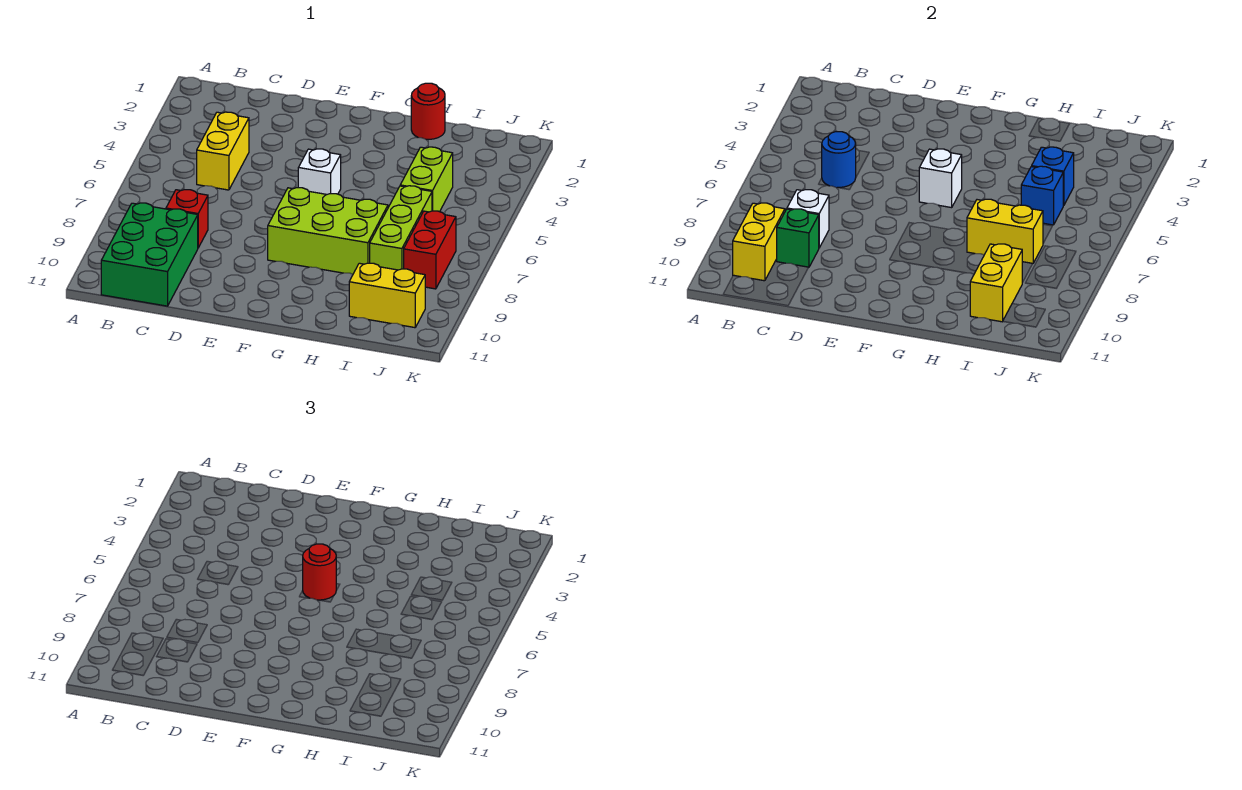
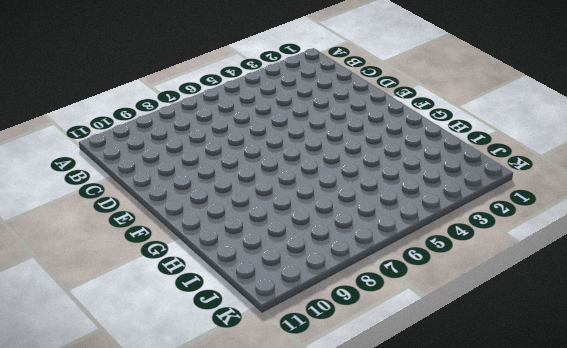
none -> green 2x3 brick [101,203,198,306]
none -> yellow 1x2 brick [197,112,249,190]
none -> red 1x1 brick [166,190,208,248]

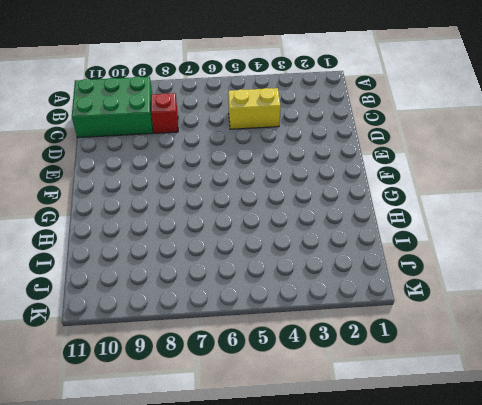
none -> white 1x1 brick [298,149,341,194]
none -> lime 2x3 brick [268,188,388,274]
none -> red 1x1 round brick [411,83,445,140]

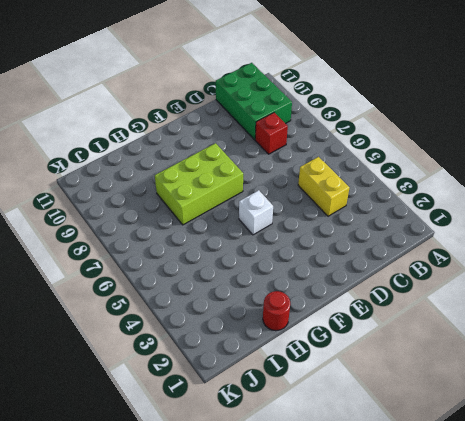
none -> lime 1x2 brick [400,147,453,212]
none -> lime 1x3 brick [370,186,432,270]
none -> yellow 1x2 brick [349,263,425,328]

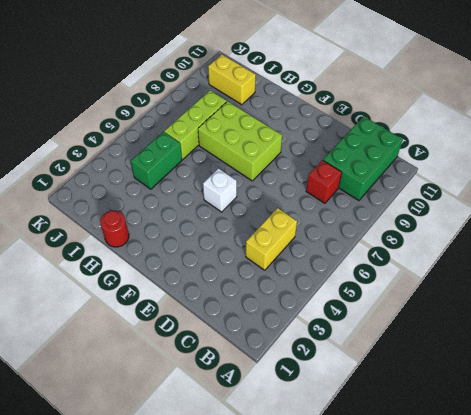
green 1x2 brick [131,132,182,189] -> lime 1x2 brick [400,147,453,212]
none -> red 1x2 brick [404,211,456,289]
none -> yellow 1x2 brick [733,203,785,281]
none -> blue 1x1 round brick [822,132,856,188]

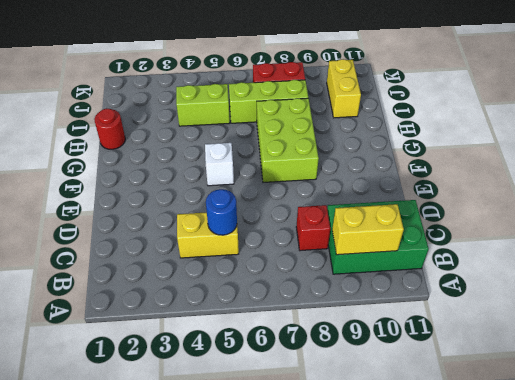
none -> white 1x1 brick [787,190,829,248]
none -> green 1x1 brick [777,209,819,267]
none -> white 1x1 brick [919,149,962,208]

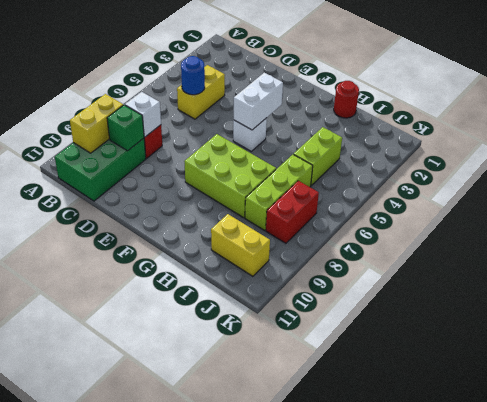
white 1x2 brick [234,73,283,130] -> white 1x1 brick [919,149,962,208]
none -> yellow 1x2 brick [967,199,1043,264]
none -> blue 1x1 brick [1032,147,1074,206]
none -> blue 1x1 brick [1021,166,1063,225]

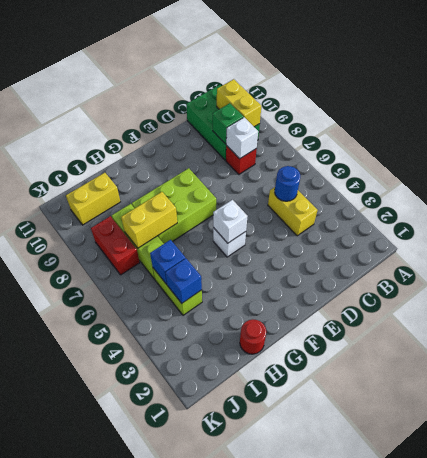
none -> yellow 1x2 brick [970,244,1022,322]
none -> red 1x1 round brick [303,544,336,600]

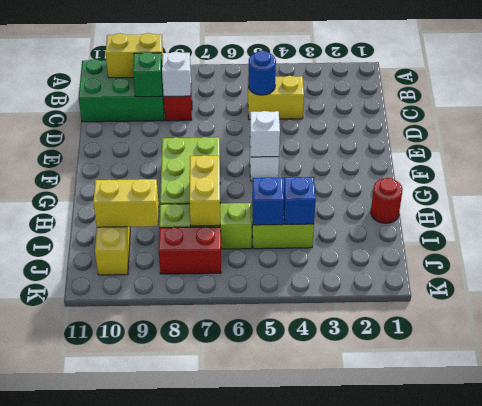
none -> red 1x1 round brick [303,544,336,600]

